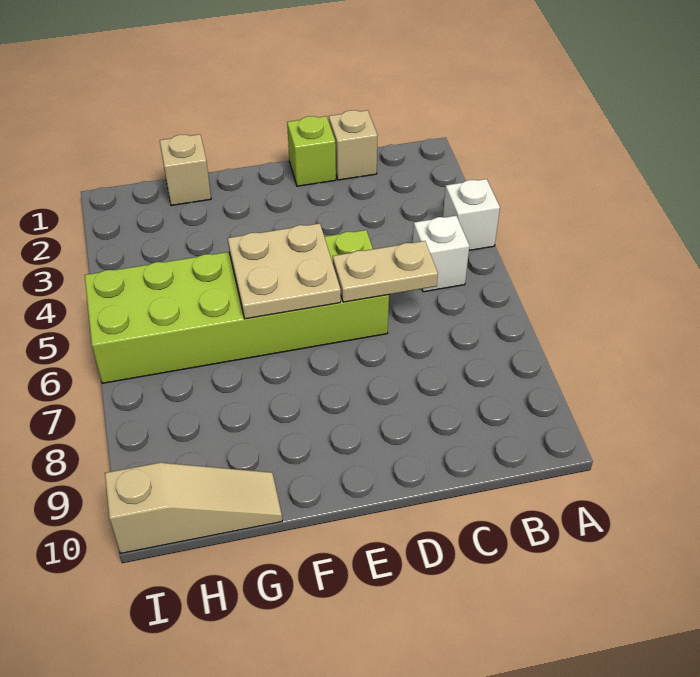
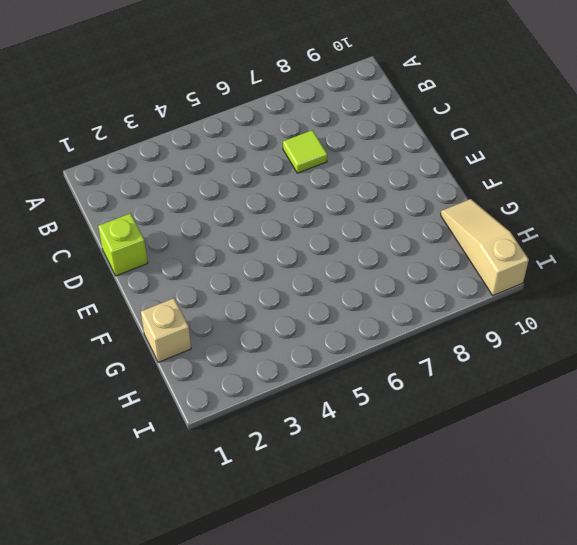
lime 1x1 tile [283,130,327,173] -> none
none -> white 1x1 brick [443,179,500,250]
none -> white 1x1 brick [413,216,469,292]

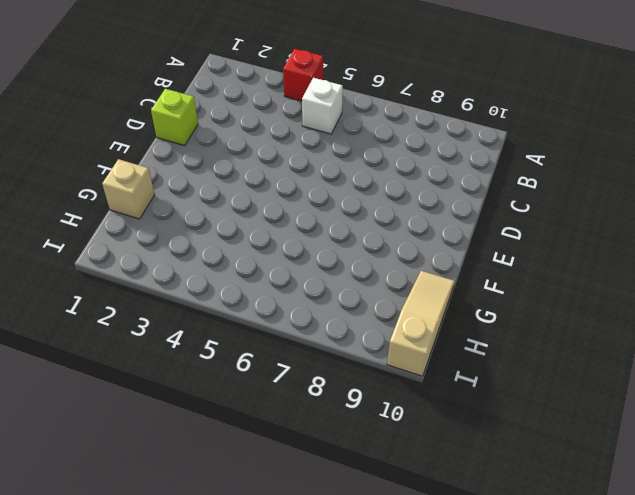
red 1x1 brick [283,49,323,101] -> white 1x1 brick [443,179,500,250]
none -> tan 1x1 brick [329,110,378,180]
none -> lime 2x6 brick [85,230,389,383]

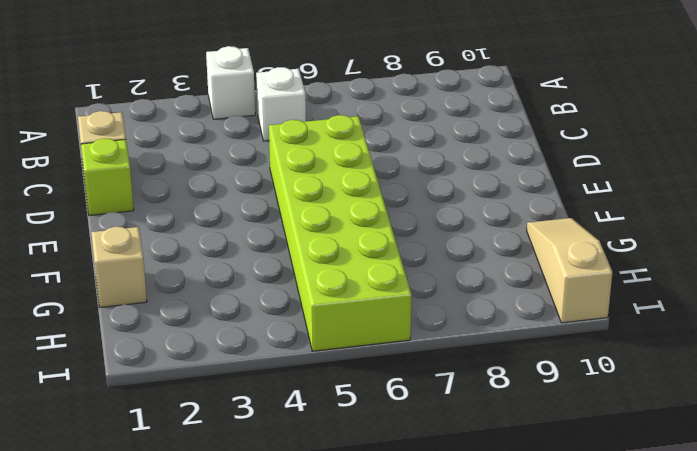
none -> tan 1x2 plate [333,241,438,302]
none -> tan 2x2 plate [228,223,341,319]

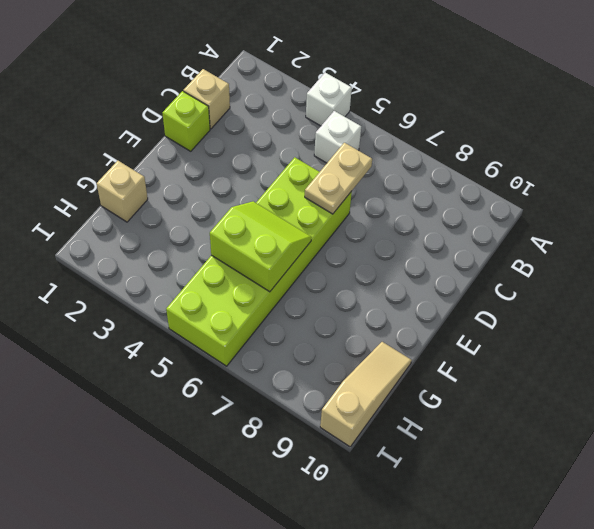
lime 2x2 slope [210,201,312,292] -> tan 2x2 plate [228,223,341,319]

